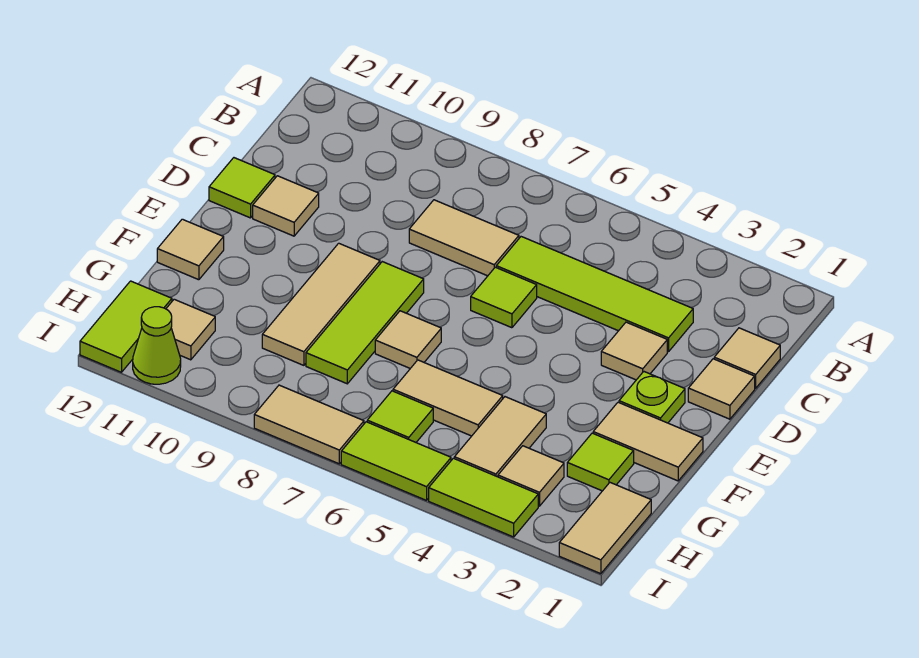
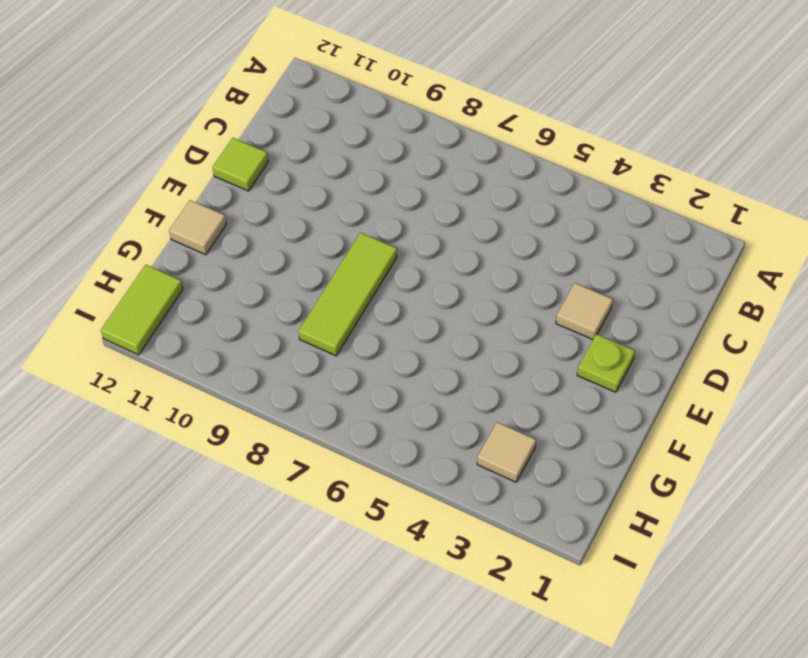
none -> tan 1x1 tile [714,328,780,388]
none -> lime 1x4 tile [496,237,693,352]
none -> tan 1x2 tile [409,200,519,276]

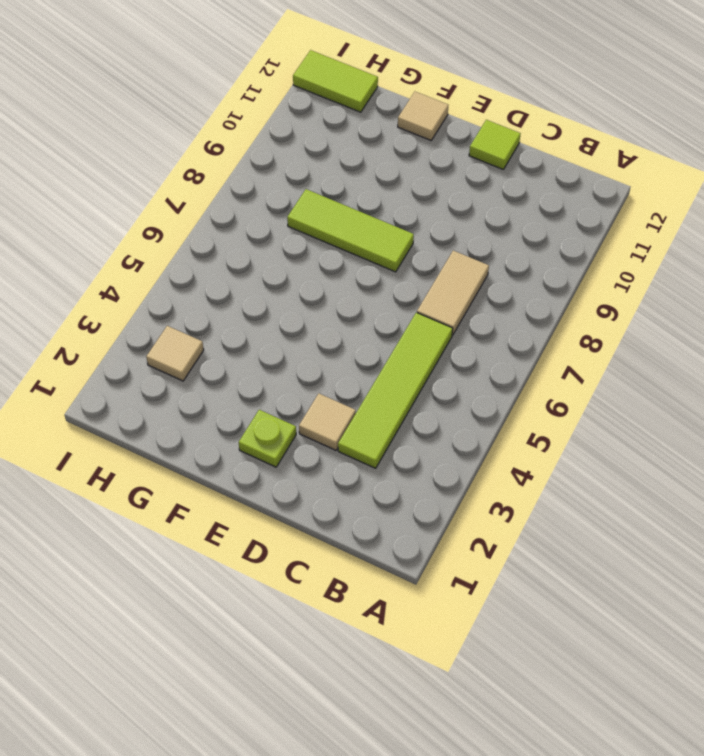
none -> tan 1x1 tile [714,328,780,388]
none -> tan 1x1 tile [688,359,755,419]
none -> lime 1x1 tile [471,267,537,328]

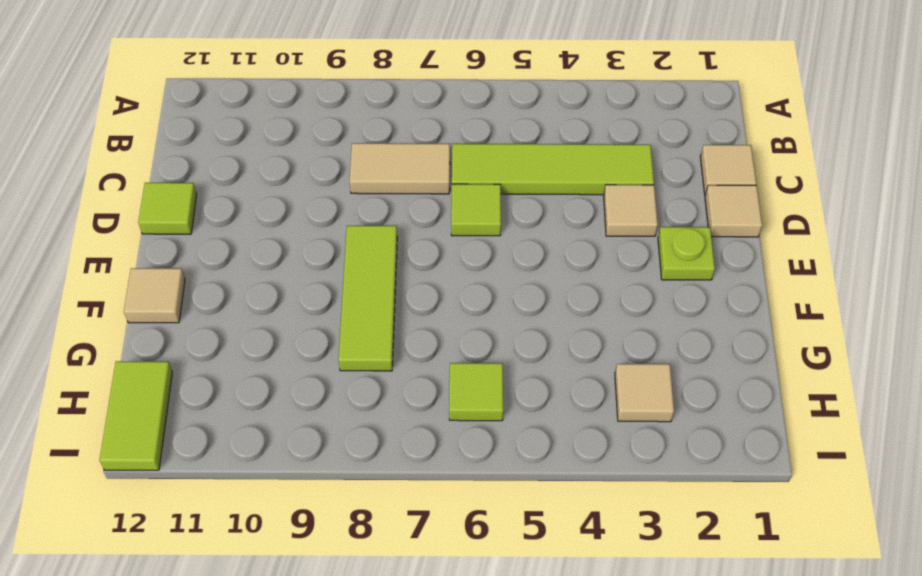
none -> tan 1x1 tile [253,176,319,236]
none -> tan 1x3 tile [262,243,380,365]
none -> tan 1x2 tile [593,402,703,481]

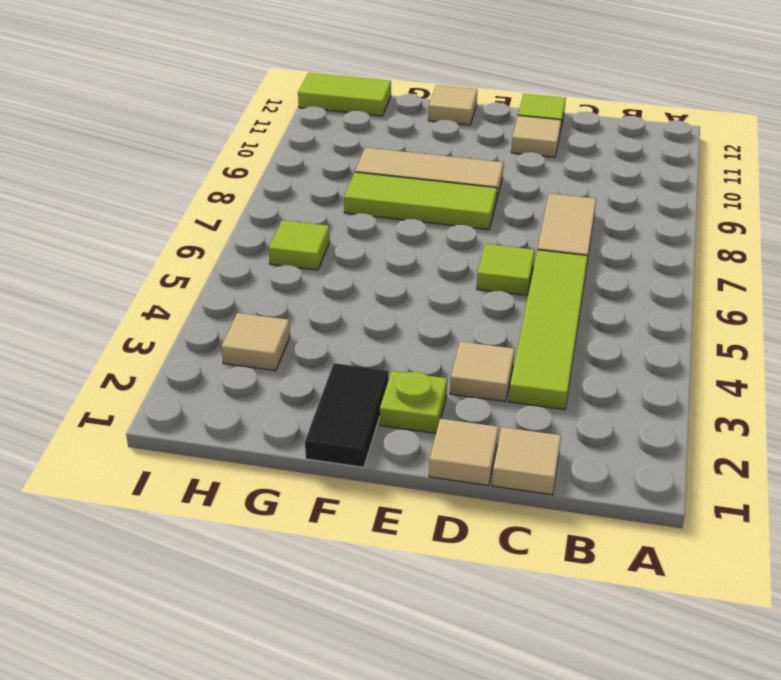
black 1x2 tile [305,363,389,467] -> tan 1x2 tile [593,402,703,481]
none -> tan 1x1 tile [375,311,441,368]
none -> lime 1x1 tile [567,433,634,491]
none -> tan 1x2 tile [454,397,546,477]

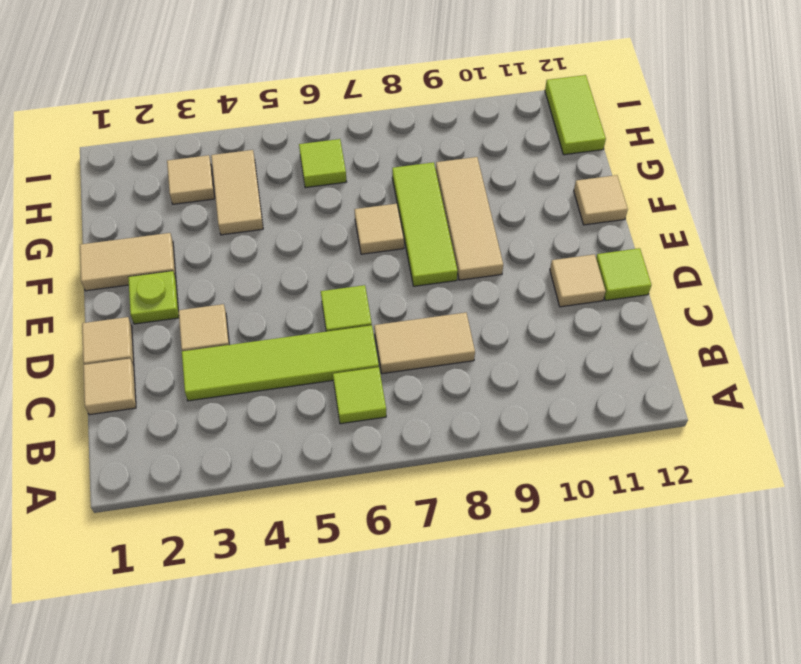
lime 1x1 tile [333,367,386,424] -> lime 1x1 tile moved to [567,433,634,491]
none -> tan 1x2 tile [393,360,503,436]
none -> tan 1x2 tile [559,483,651,574]
none -> tan 1x1 tile [166,299,215,360]

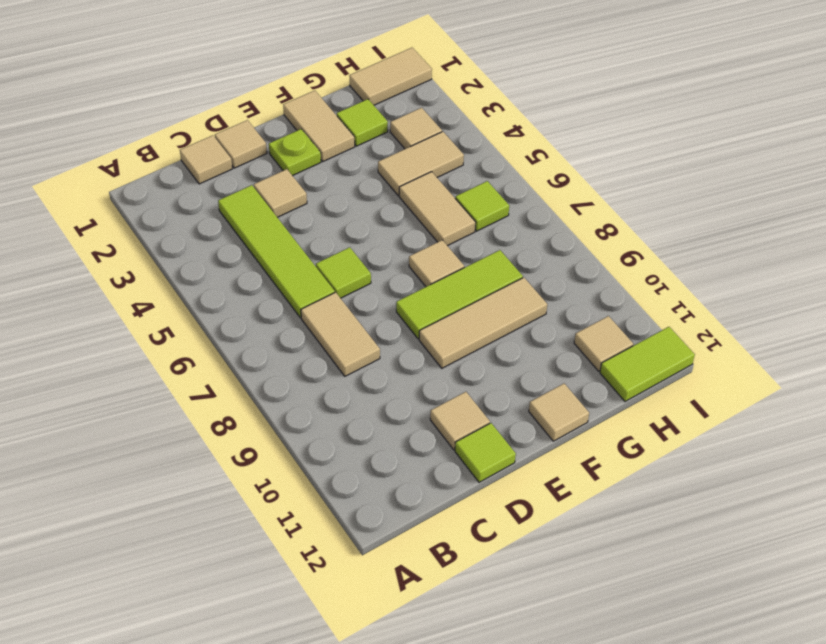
none -> lime 1x2 tile [429,458,538,537]
none -> lime 1x2 tile [341,422,451,500]
none -> tan 1x2 tile [254,385,364,464]

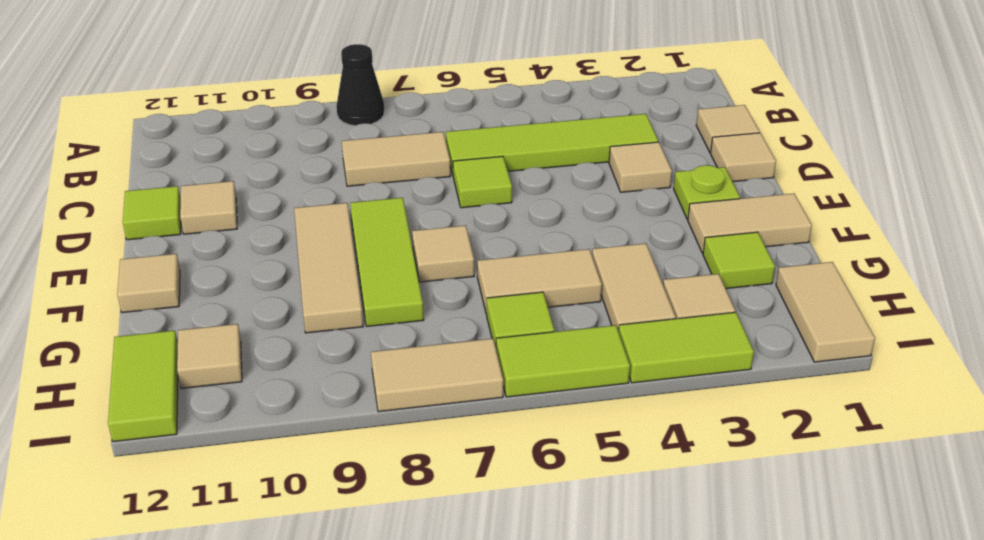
black 1x1 cone [336,44,384,126] -> none
none -> lime 1x1 cone [133,307,181,384]

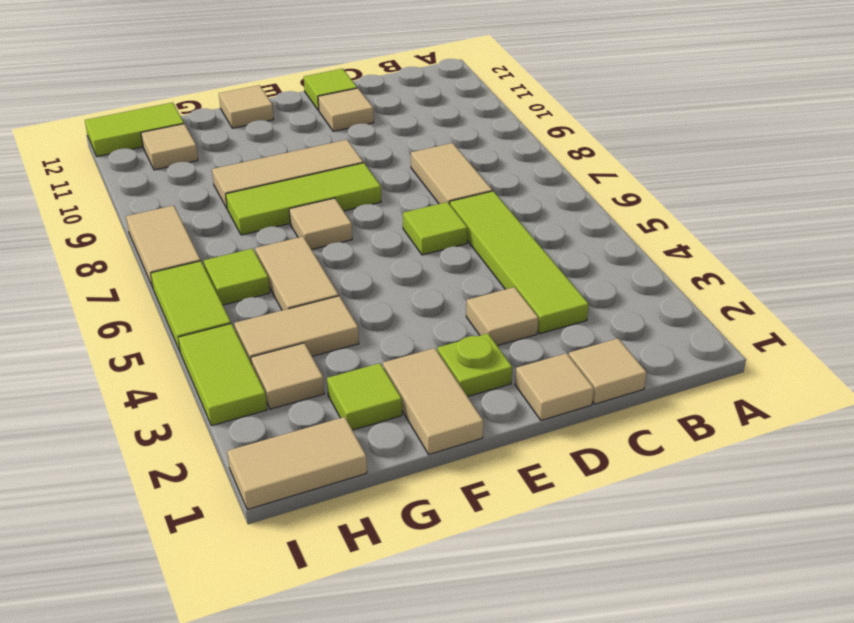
none -> lime 1x1 cone [133,307,181,384]

